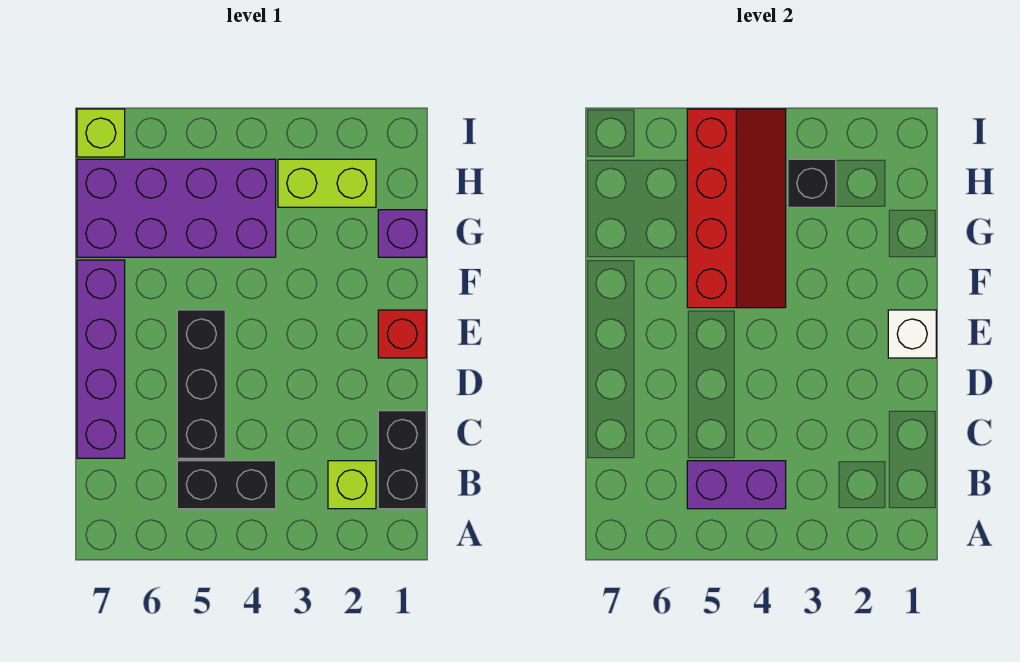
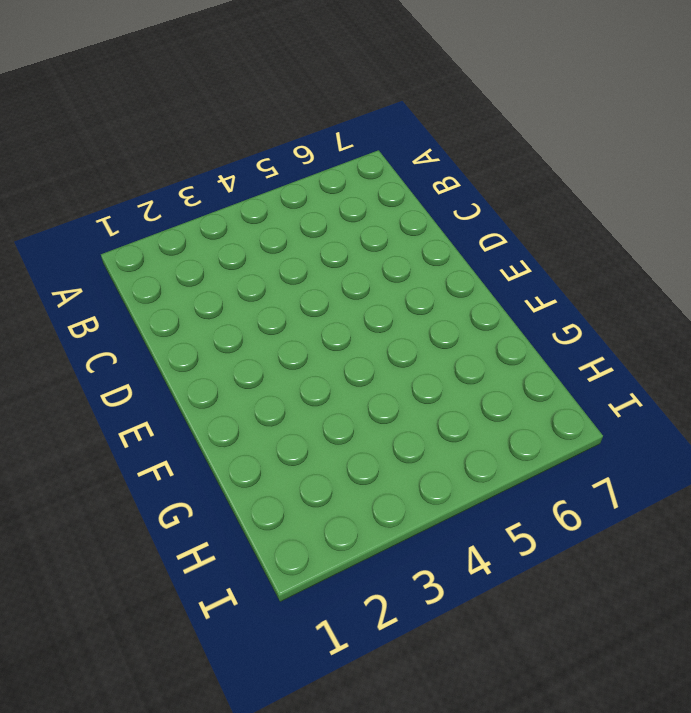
none -> black 1x2 brick [378,411,426,509]
none -> lime 1x1 brick [328,461,376,509]
none -> black 1x2 brick [177,461,276,509]

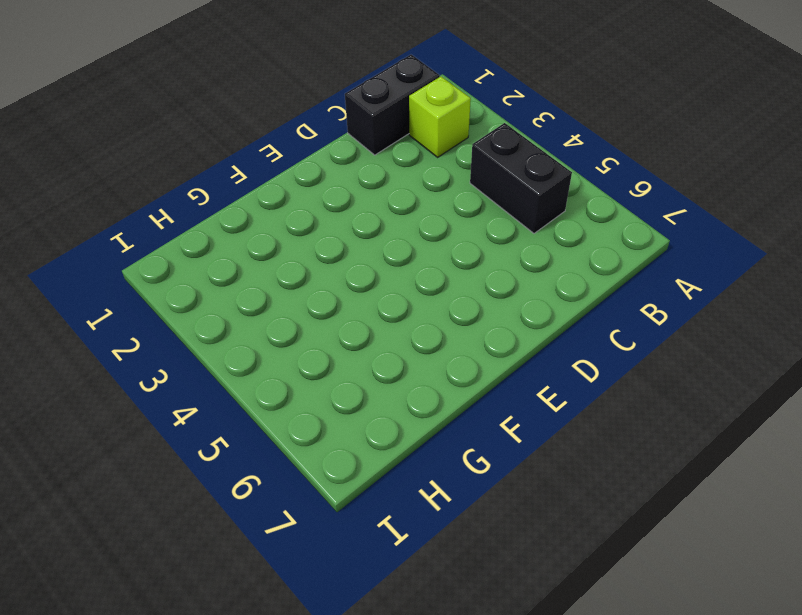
none -> black 1x3 brick [177,310,225,458]
none -> purple 1x4 brick [77,260,125,458]
none -> red 1x1 brick [378,310,426,358]

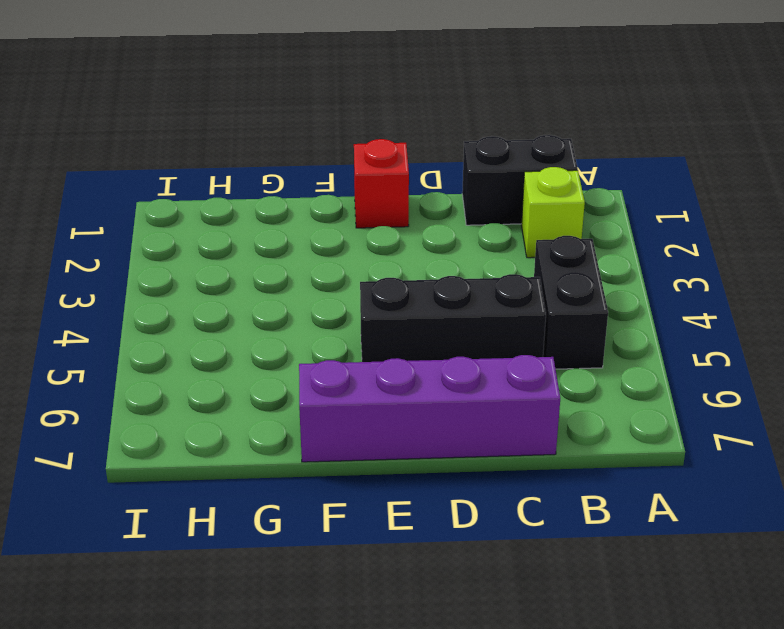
none -> purple 1x1 brick [378,210,426,257]
none -> purple 2x4 brick [77,159,276,257]
none -> lime 1x2 brick [278,159,376,207]

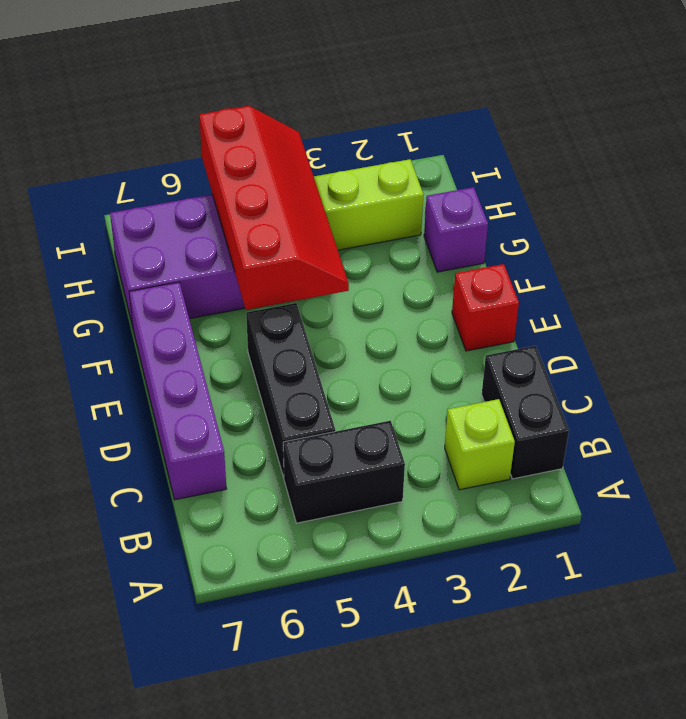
none -> lime 1x1 brick [77,109,125,157]
none -> purple 1x2 brick [687,461,786,509]
none -> white 1x1 brick [888,310,936,358]

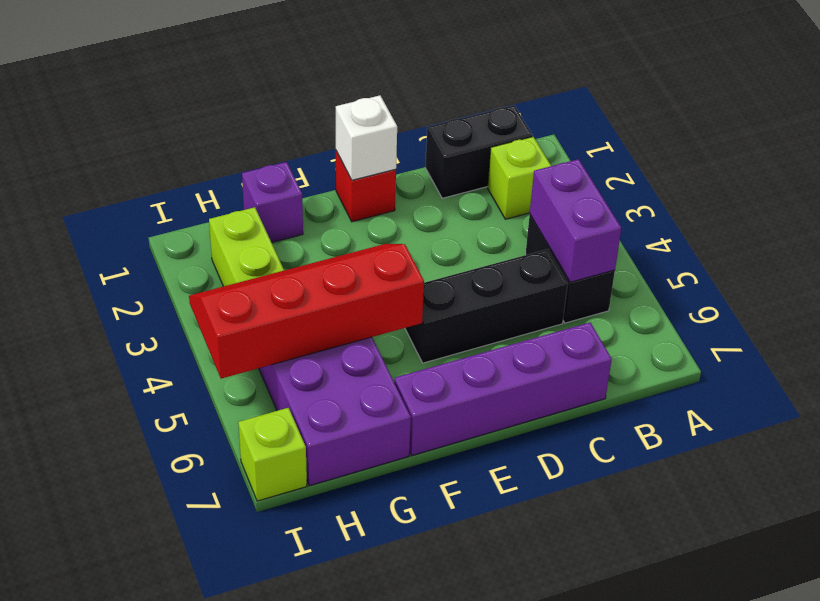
none -> black 1x1 brick [788,159,836,207]

